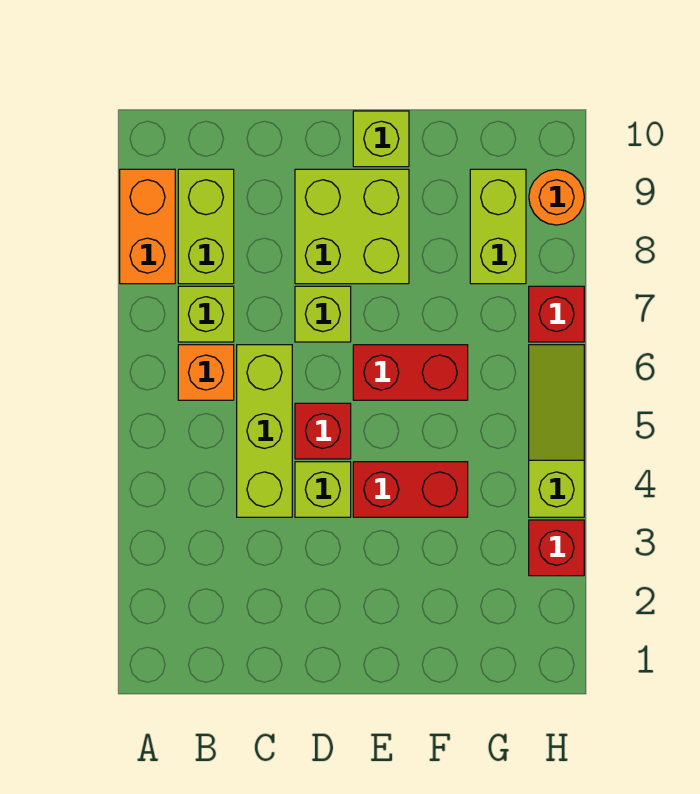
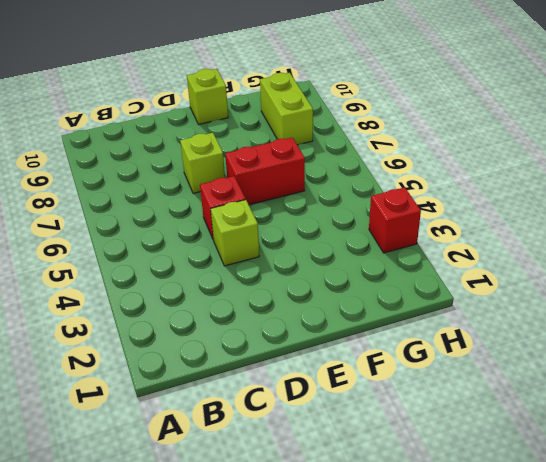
none -> orange 1x2 brick [120,169,175,284]
none -> orange 1x1 brick [178,345,234,400]
none -> lime 1x1 brick [178,286,234,342]

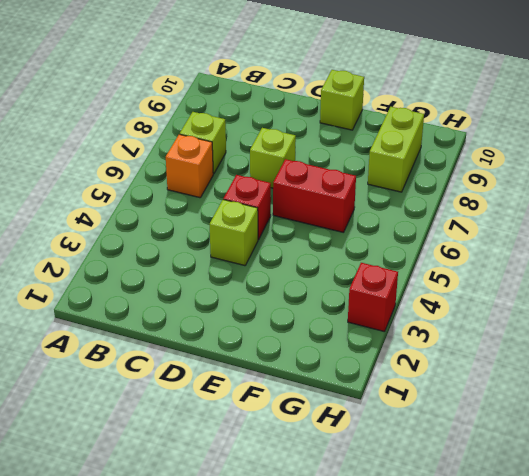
none -> orange 1x2 brick [120,169,175,284]
none -> lime 1x2 brick [178,169,234,284]
none -> lime 1x3 brick [237,345,292,517]

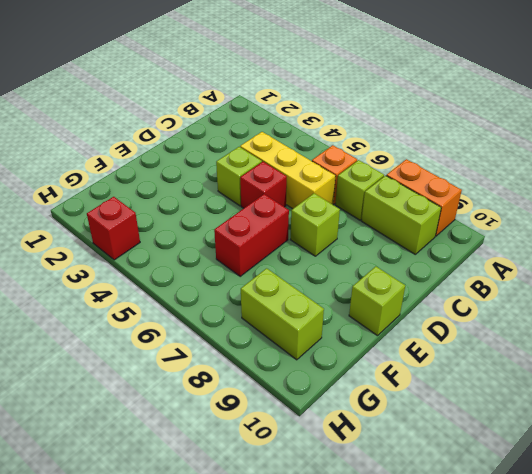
yellow 1x3 brick [240,132,335,209] -> lime 1x3 brick [237,345,292,517]
none -> lime 2x2 brick [295,169,409,284]
none -> red 1x2 brick [353,462,468,517]
none -> lime 1x3 slope [529,345,584,517]

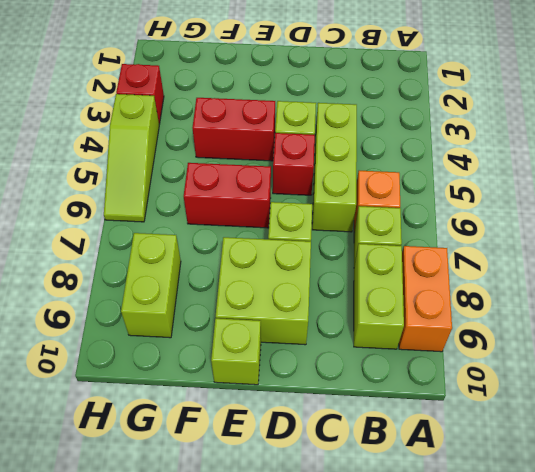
none -> red 1x1 brick [529,286,584,342]
none -> orange 1x1 round brick [529,169,584,225]

